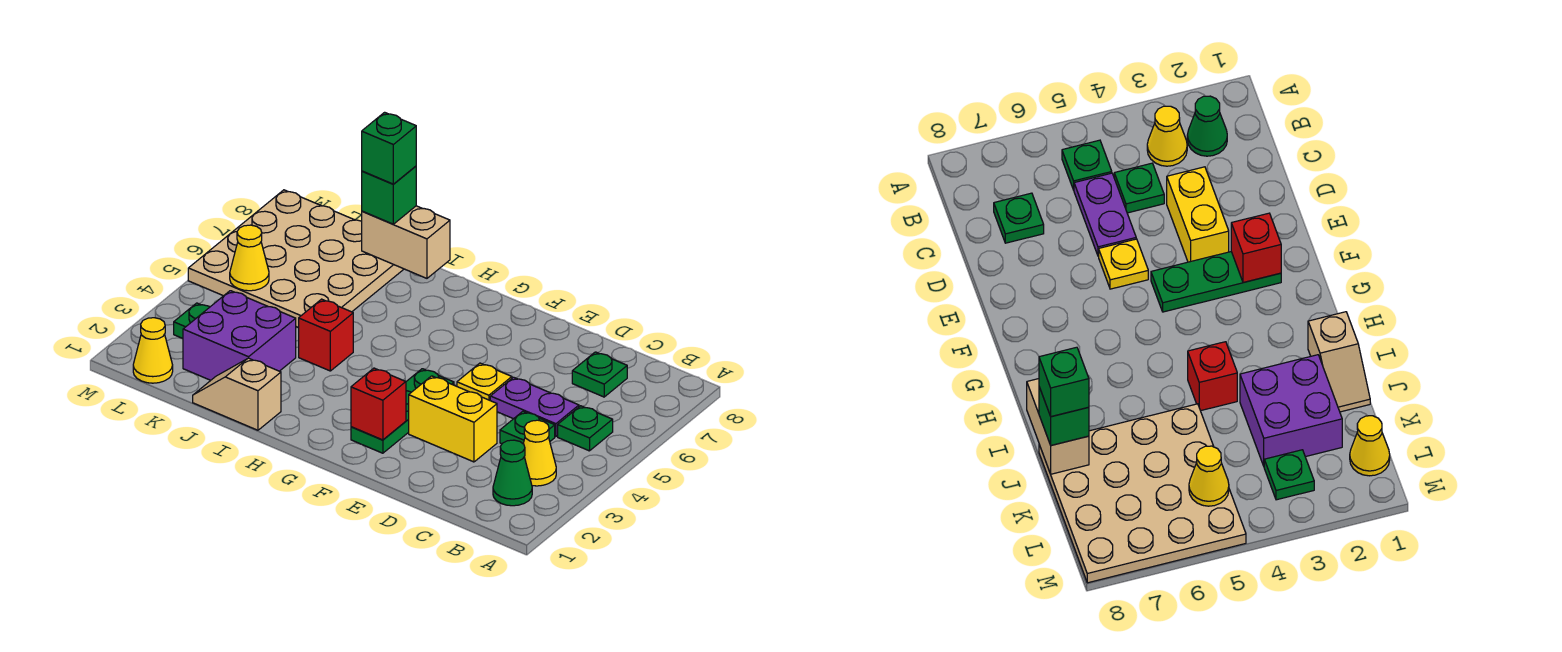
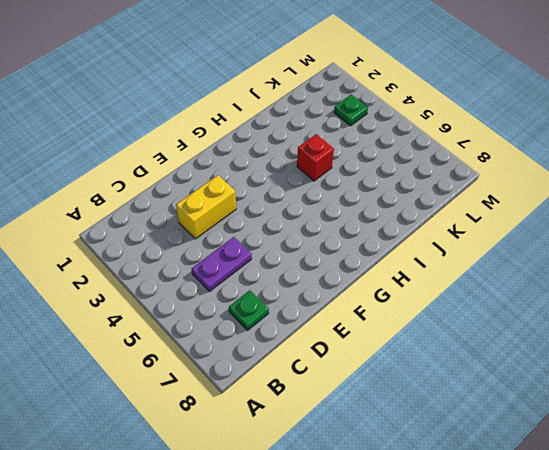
none -> green 1x1 cone [493,440,532,506]
none -> yellow 1x1 cone [523,420,556,486]
none -> green 1x1 plate [558,406,613,451]

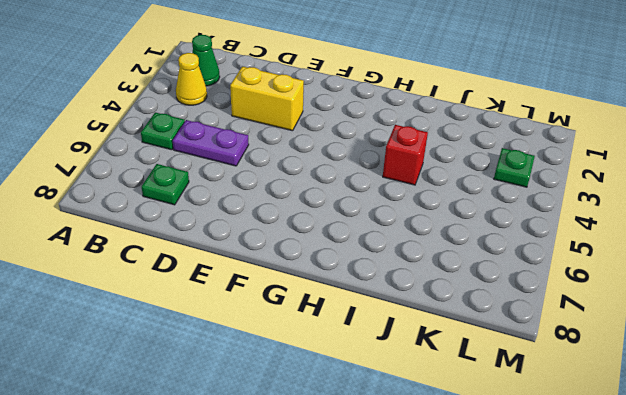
none -> green 1x1 plate [500,411,555,444]
none -> yellow 1x1 plate [457,363,512,400]
none -> green 1x3 plate [351,369,454,453]

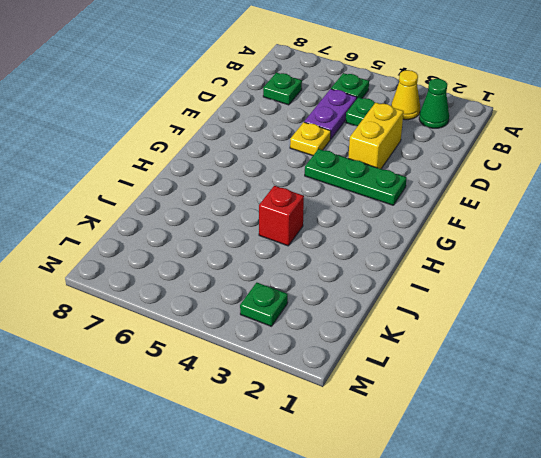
none -> tan 1x2 slope [193,358,281,430]
none -> purple 2x2 brick [183,291,296,380]
none -> tan 4x4 plate [188,190,404,328]

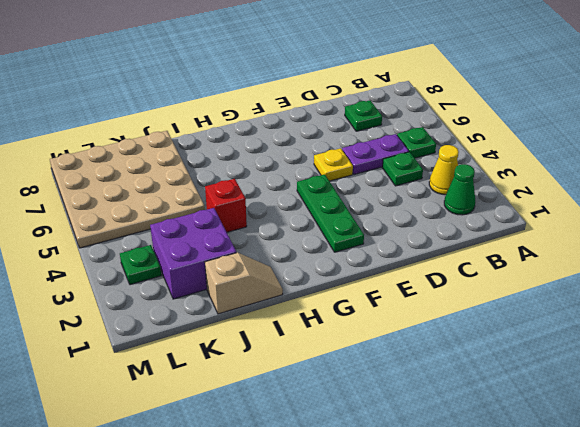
tan 1x2 slope [205,253,283,314] -> tan 1x2 slope turned to [193,358,281,430]
none -> yellow 1x2 brick [409,376,497,462]
none -> yellow 1x1 cone [133,318,173,383]
none -> red 1x1 brick [351,368,406,440]

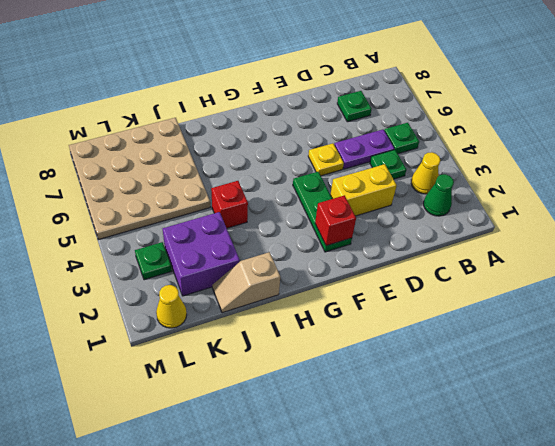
none -> tan 1x2 brick [362,206,450,278]
none -> yellow 1x1 cone [230,225,269,291]
none -> green 1x1 brick [362,166,416,224]

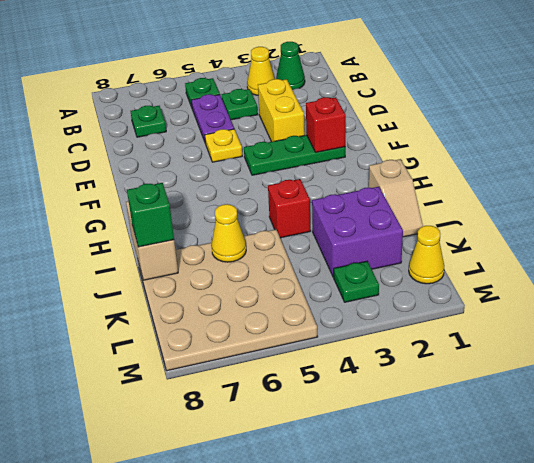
yellow 1x1 cone [211,204,246,262] -> yellow 1x1 cone moved to [230,225,269,291]
none -> green 1x1 brick [362,112,416,184]

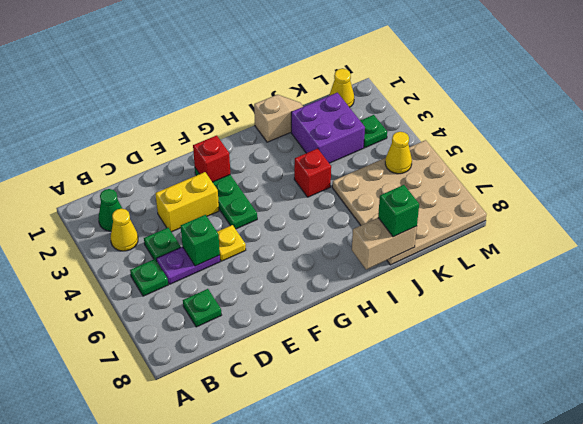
green 1x1 brick [181,215,220,266] -> green 1x1 brick moved to [362,112,416,184]

